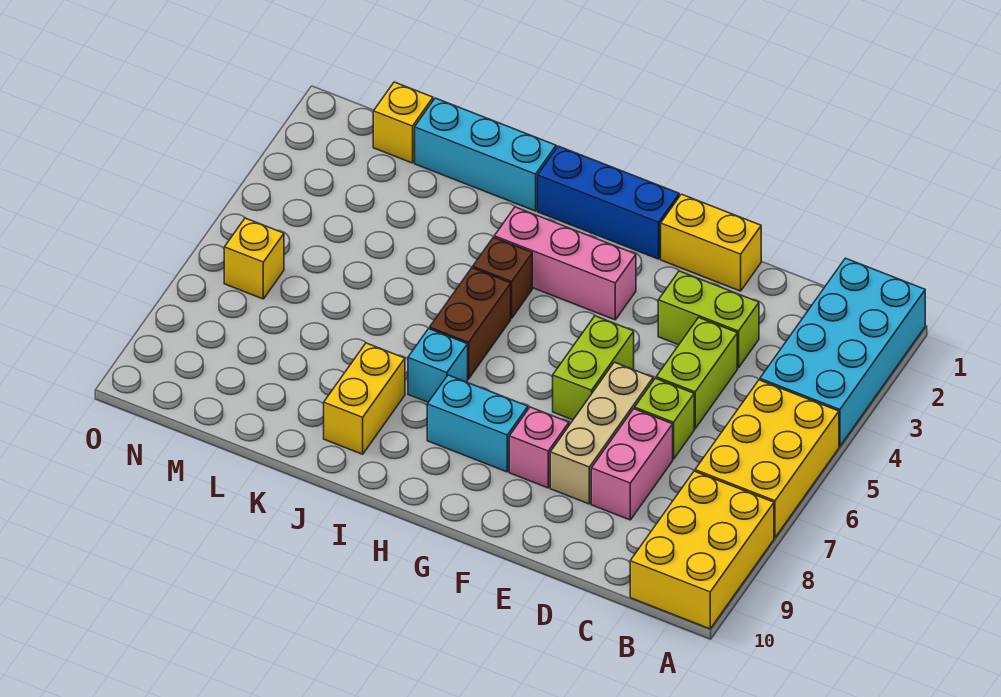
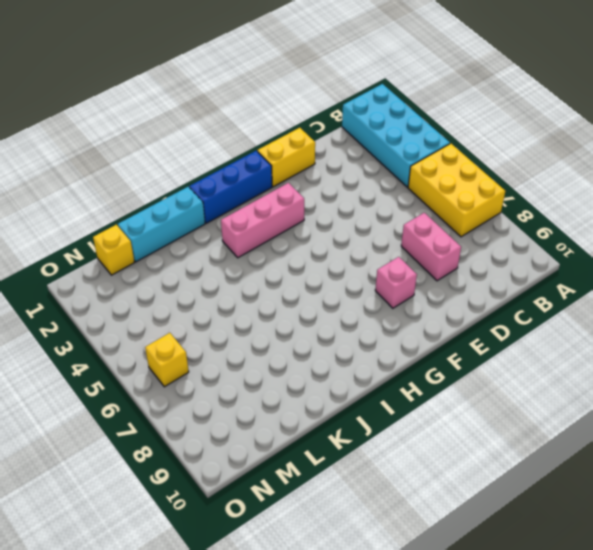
none -> yellow 2x3 brick [630,471,774,629]
none -> lime 1x2 brick [658,271,759,368]
none -> lime 1x2 brick [656,318,737,429]

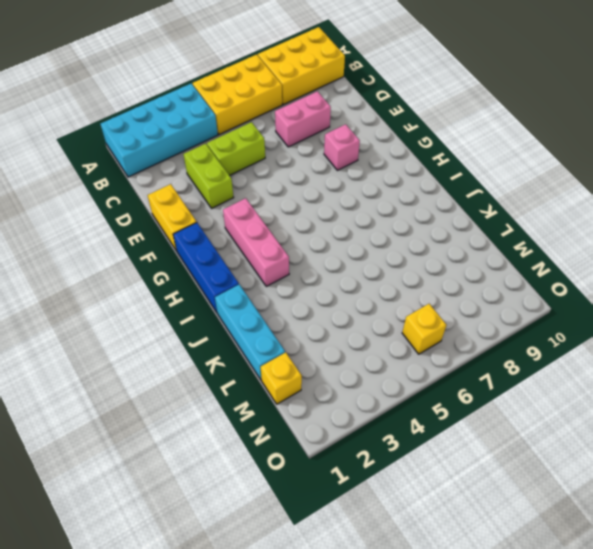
none -> lime 1x1 brick [635,378,694,459]
none -> tan 1x3 brick [550,362,653,504]
none -> lime 1x2 brick [553,316,634,420]

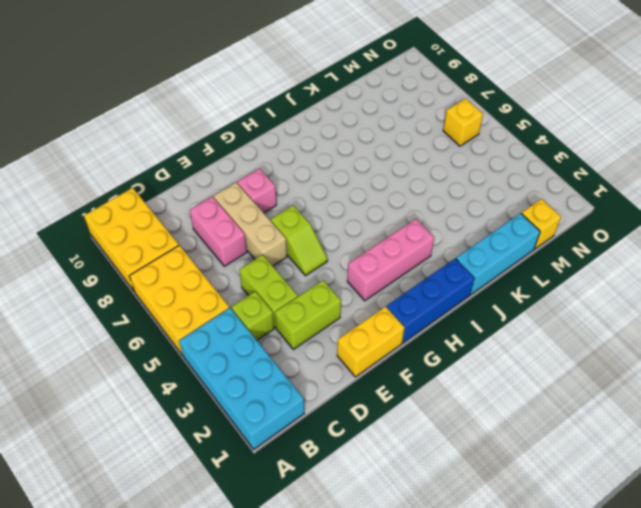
lime 1x1 brick [231,291,274,340] -> lime 1x1 brick moved to [635,378,694,459]
lime 1x2 slope [271,206,328,276] -> lime 1x2 brick [553,316,634,420]
none -> cyan 1x2 brick [427,375,528,472]
none -> brown 1x1 brick [473,237,532,318]
none -> brown 1x2 brick [430,268,511,379]

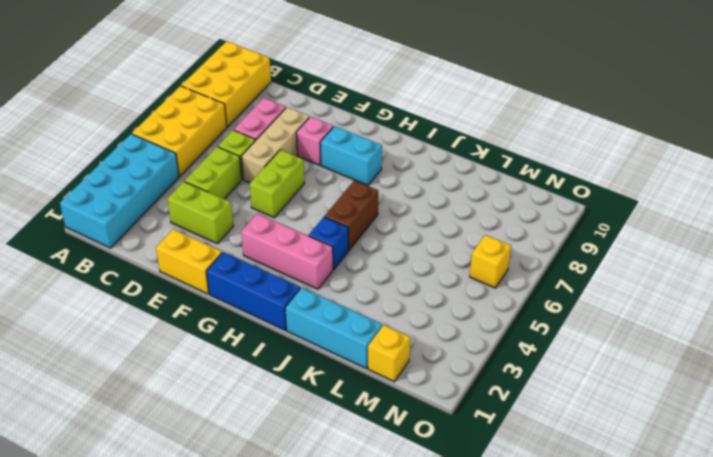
blue 1x1 brick [309,217,348,270] -> brown 1x1 brick [473,237,532,318]
none -> cyan 1x1 brick [408,329,468,402]
none -> yellow 1x2 brick [324,343,405,454]

